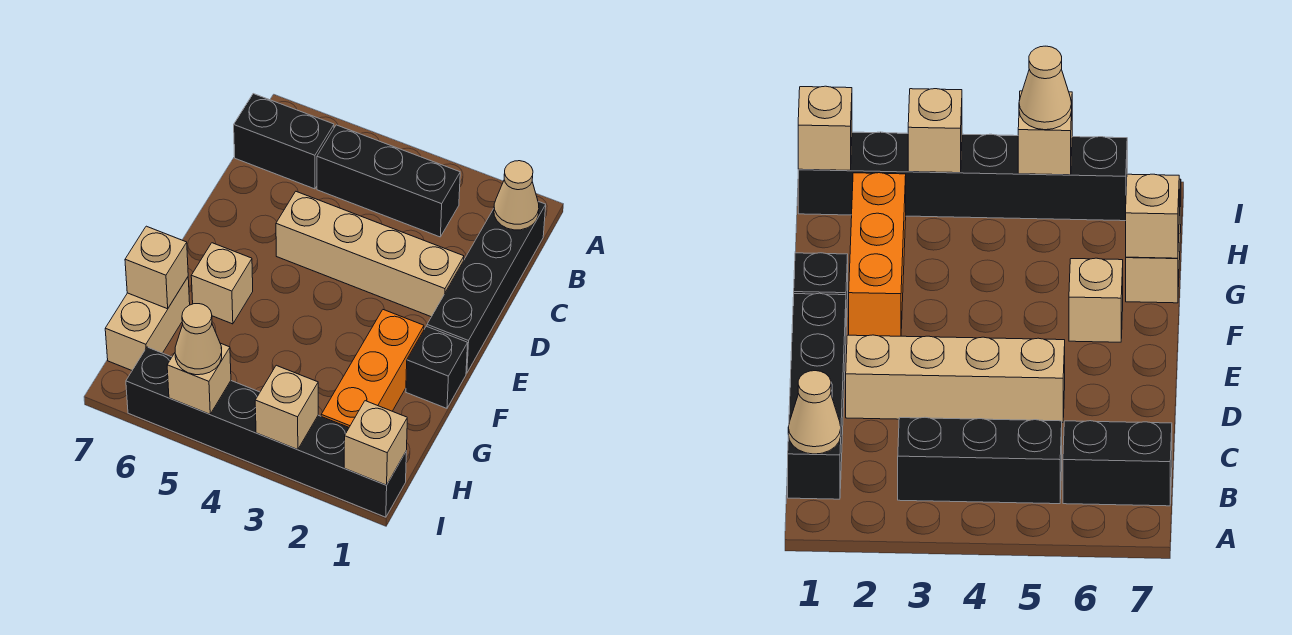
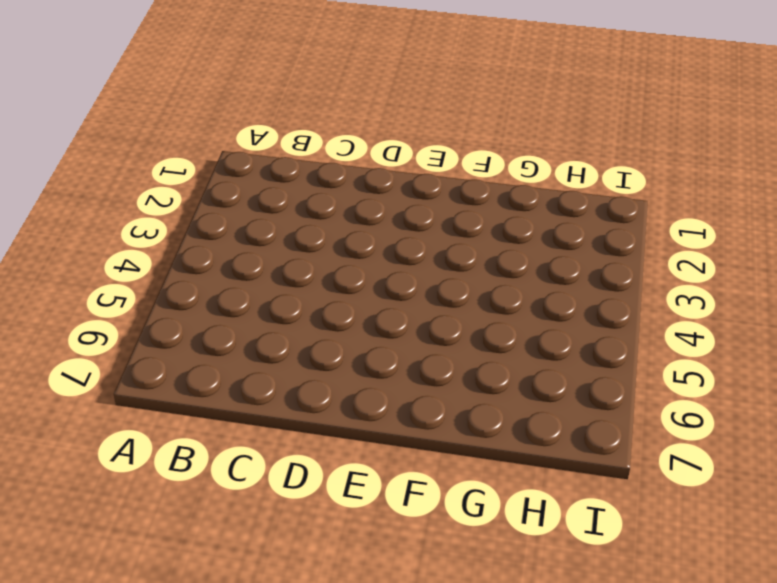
none -> black 1x4 brick [427,201,546,373]
none -> black 1x3 brick [317,125,460,237]
none -> black 1x2 brick [234,94,334,189]

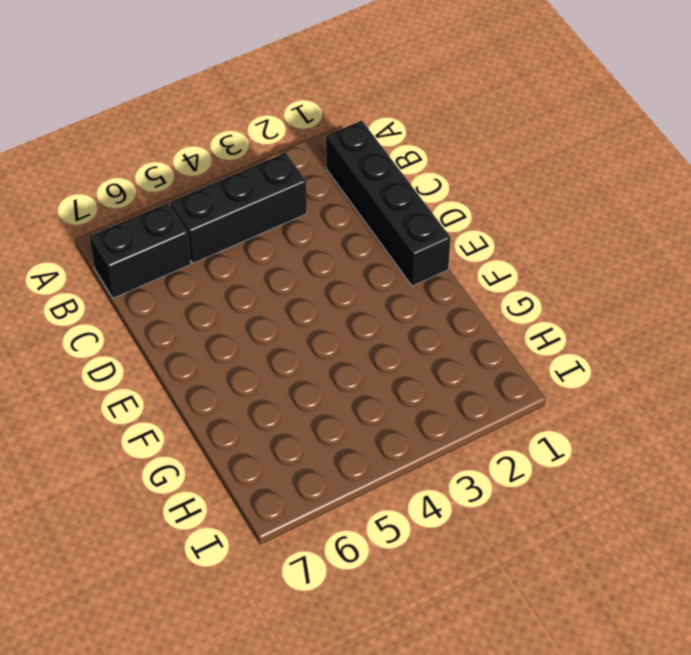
none -> tan 1x4 brick [276,192,464,317]
none -> black 1x1 brick [406,326,468,408]
none -> orange 1x3 brick [321,310,424,427]

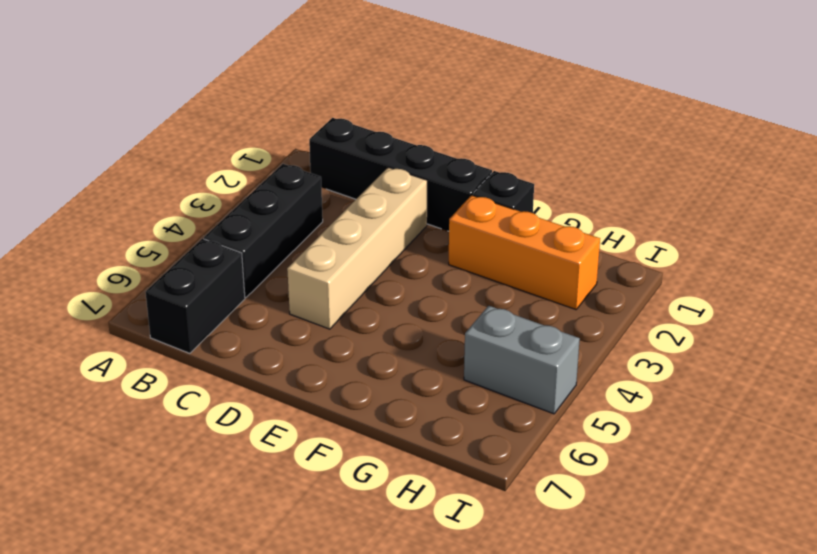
grey 1x2 brick [464,306,580,414] -> black 1x6 brick [126,347,406,517]
none -> tan 1x1 brick [191,243,253,324]
none -> tan 1x2 brick [105,277,190,370]
none -> tan 1x1 cone [494,161,539,230]

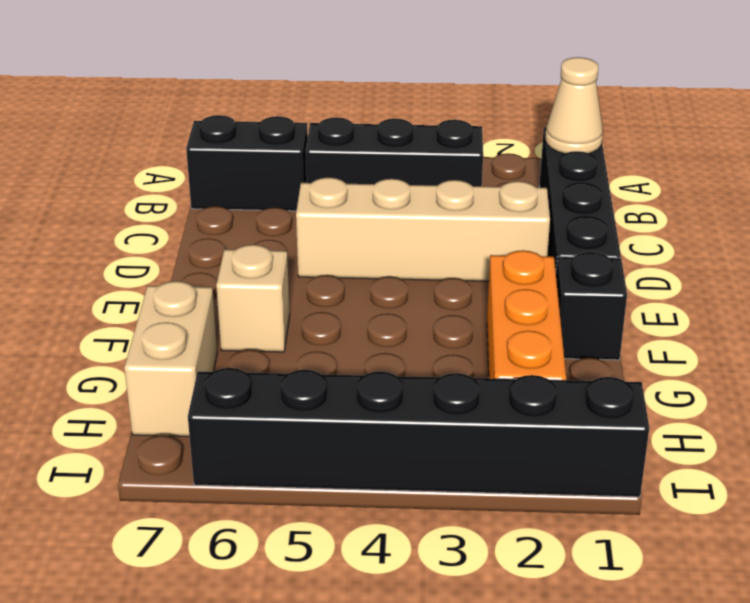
none -> tan 1x1 brick [125,226,188,309]
none -> tan 1x1 brick [344,401,407,485]
none -> tan 1x1 brick [255,365,318,450]

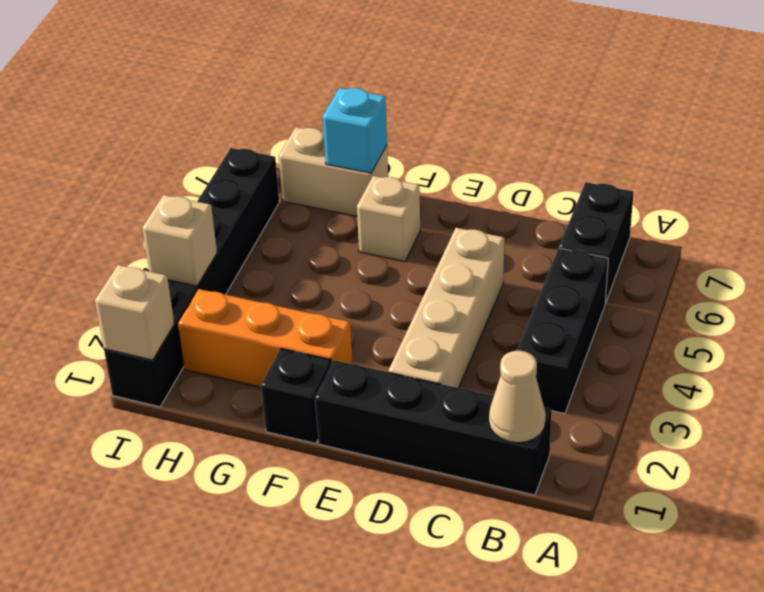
cyan 1x1 brick [323,88,387,173] -> tan 1x1 brick [125,226,188,309]
none -> tan 1x1 brick [167,343,231,414]
none -> tan 1x1 cone [175,304,222,375]

